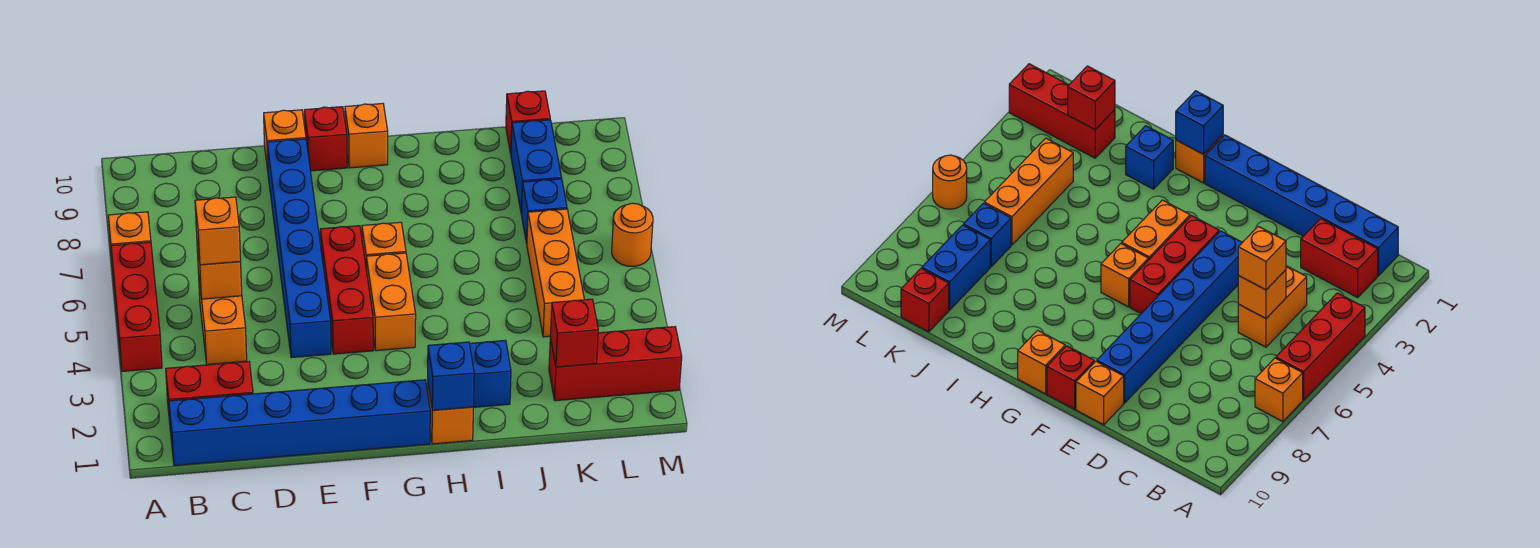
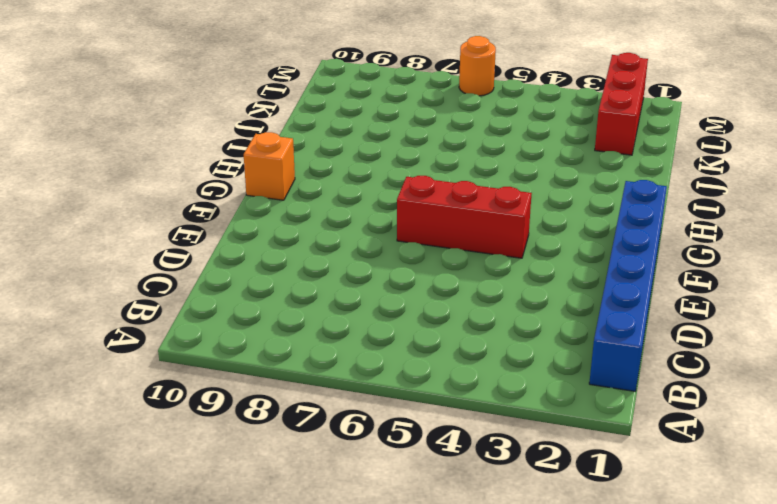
none -> red 1x3 brick [111,242,162,371]
none -> orange 1x1 brick [108,212,151,269]
none -> red 1x2 brick [166,362,253,431]

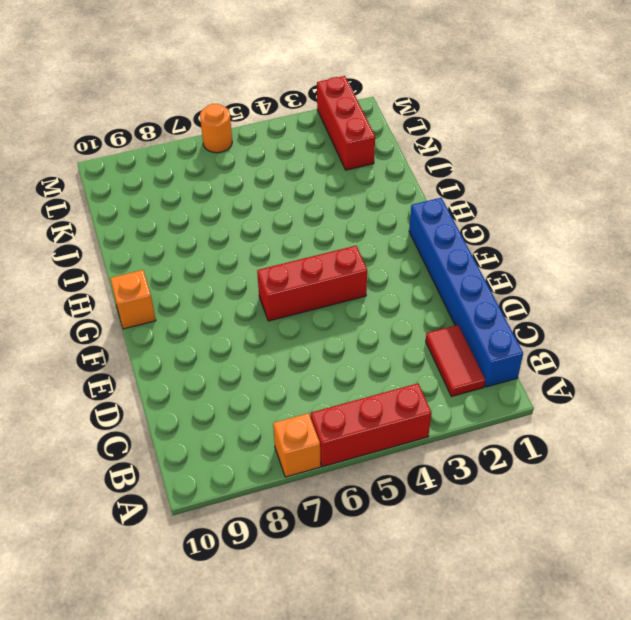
red 1x2 tile [426,325,485,397] -> red 1x2 brick [166,362,253,431]
none -> orange 1x2 brick [198,272,247,364]
none -> blue 1x6 brick [267,139,331,358]
none -> orange 1x1 brick [264,110,306,170]

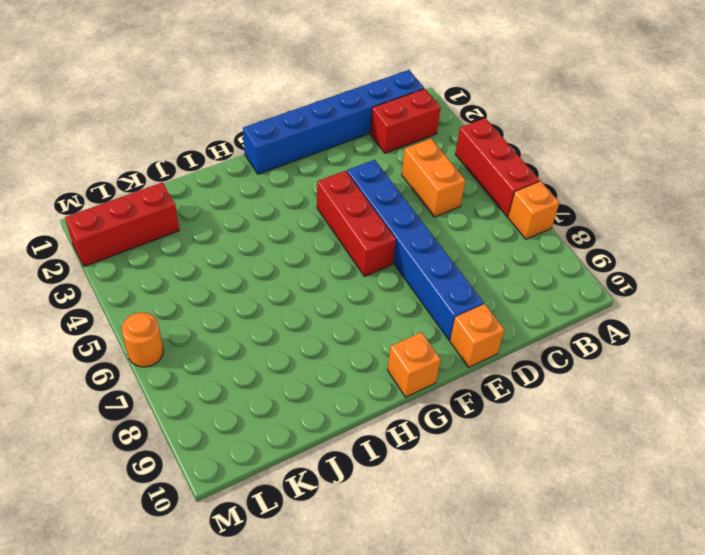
none -> red 1x1 brick [304,107,347,171]
none -> orange 1x2 brick [366,253,416,351]
none -> orange 1x1 brick [362,222,406,264]

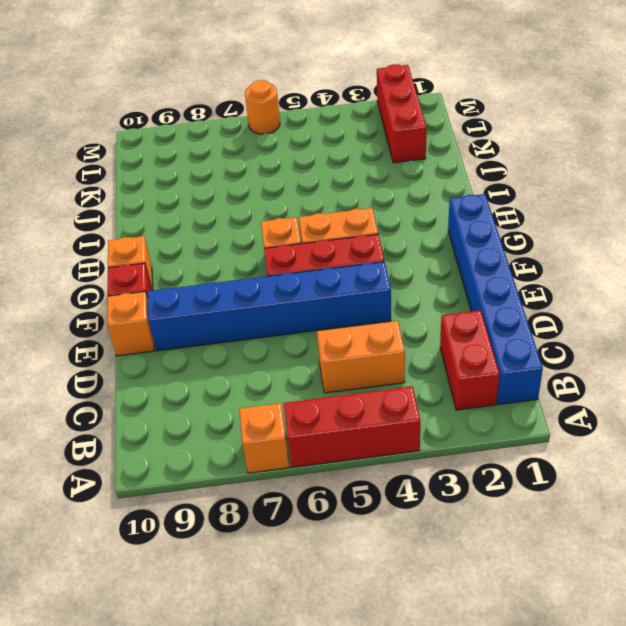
none -> orange 1x1 brick [427,385,473,444]
none -> blue 1x1 brick [470,340,511,407]
none -> orange 1x3 brick [527,209,584,337]

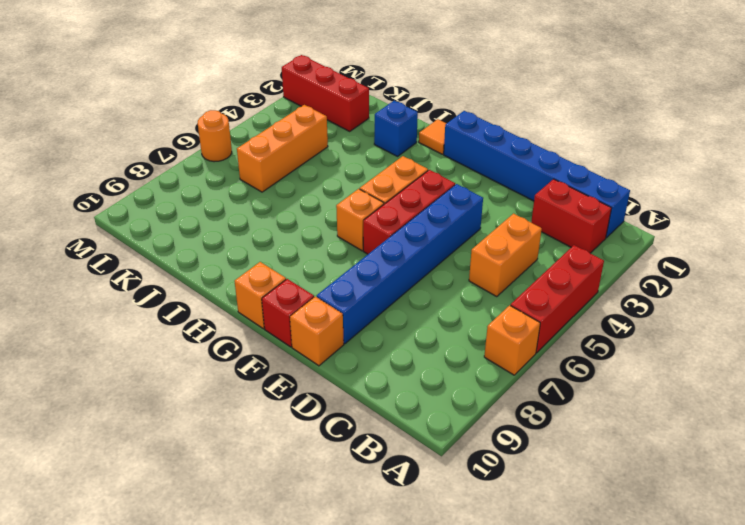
orange 1x1 tile [419,119,447,154] -> orange 1x1 brick [427,385,473,444]
none -> blue 1x1 brick [522,179,567,243]
none -> blue 1x2 brick [511,120,561,214]
none -> red 1x1 brick [506,91,550,154]

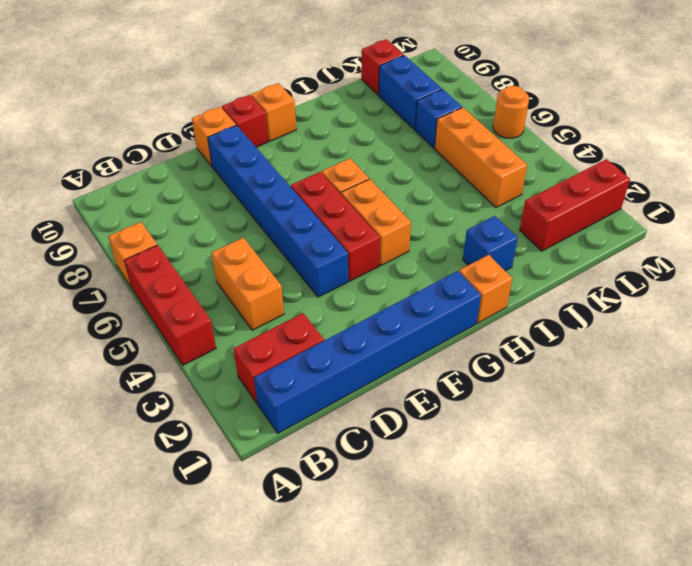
none -> orange 1x1 brick [197,243,242,299]
none -> blue 1x1 brick [428,342,474,410]
none -> red 1x1 brick [550,299,598,367]

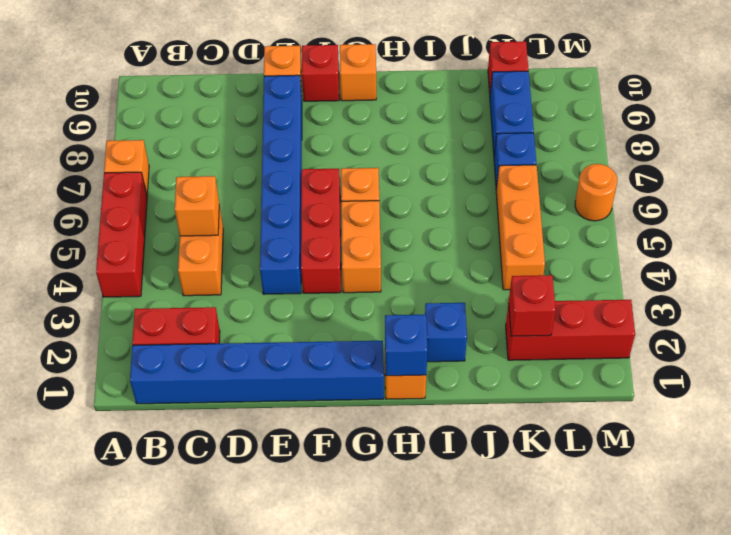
none -> orange 1x1 brick [195,197,241,265]

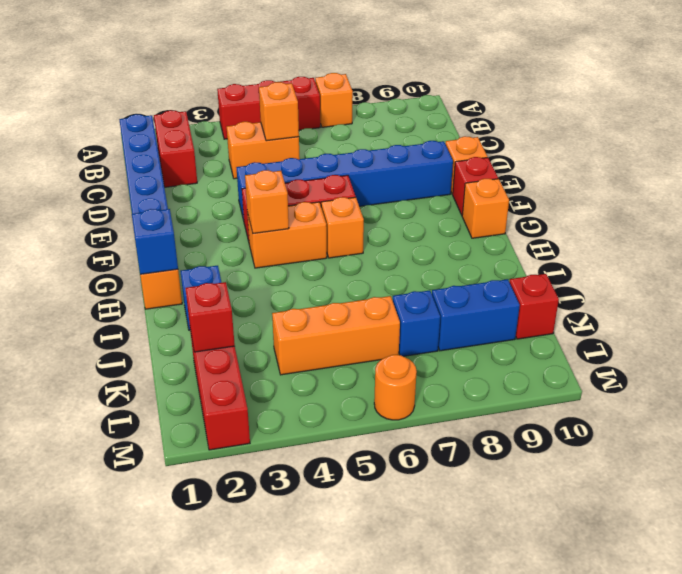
orange 1x1 brick [245,170,289,233] -> orange 1x1 brick moved to [195,197,241,265]

